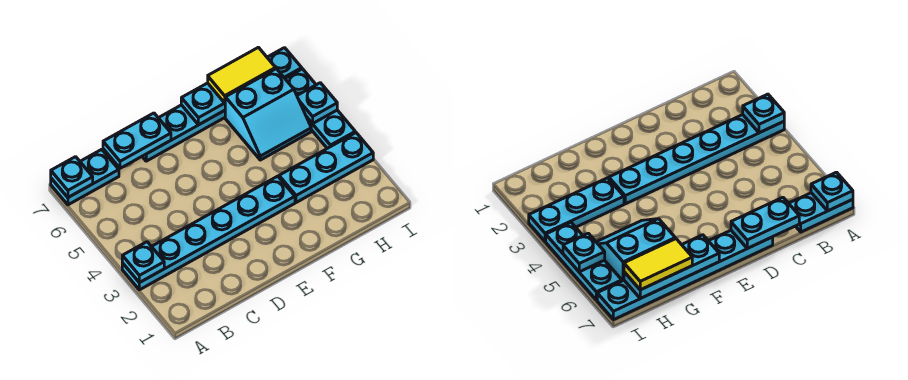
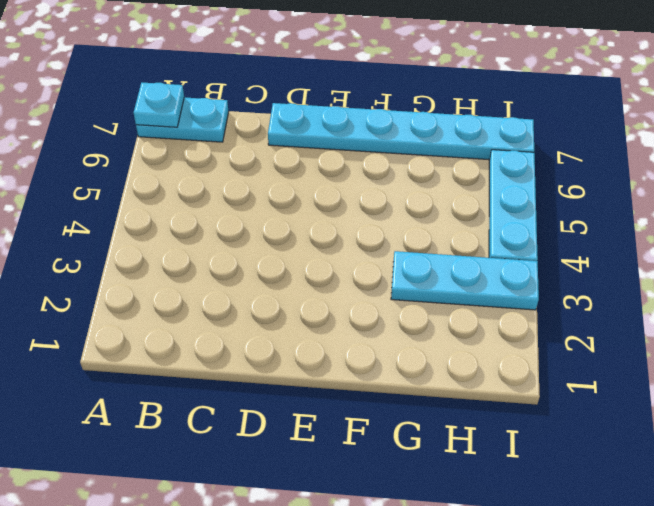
none -> cyan 1x6 plate [122,176,295,290]
none -> cyan 2x2 slope [225,69,311,160]
none -> cyan 1x1 plate [122,242,164,283]

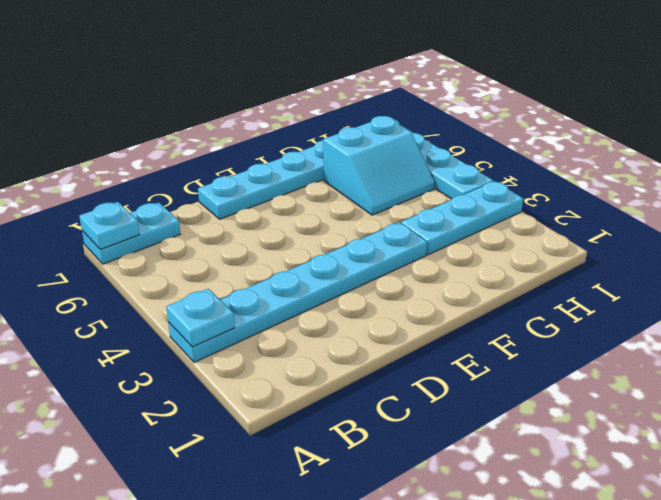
none -> cyan 1x2 plate [103,113,171,168]
none -> cyan 1x3 plate [181,83,225,125]
none -> cyan 1x1 plate [297,83,337,124]

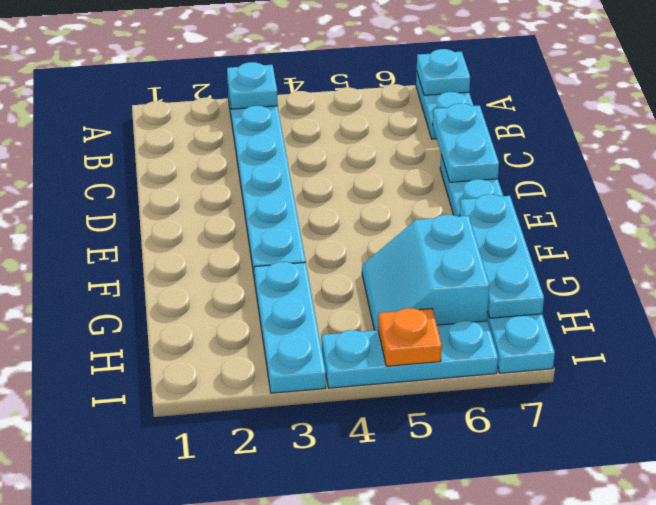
orange 1x1 plate [378,308,442,366] -> cyan 1x1 plate [297,83,337,124]
none -> yellow 1x2 tile [208,47,276,103]

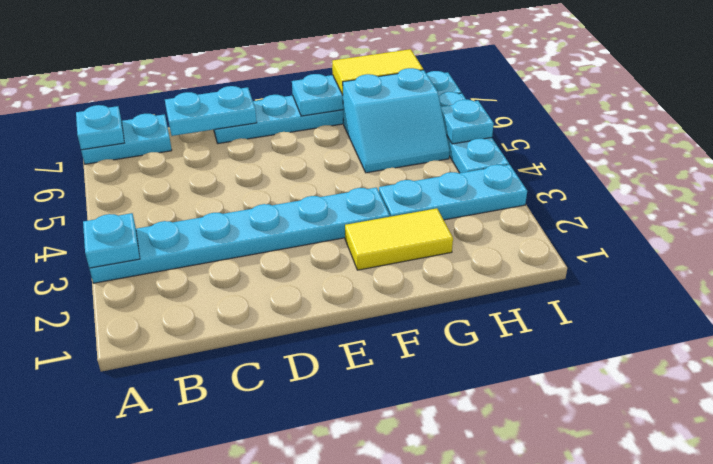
yellow 1x2 tile [345,208,453,270] -> none

